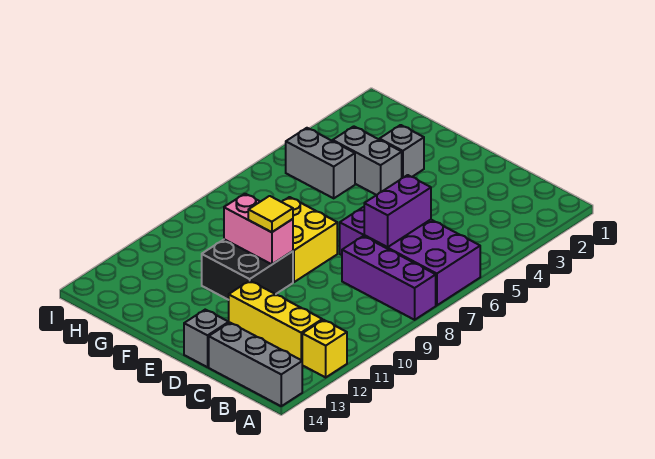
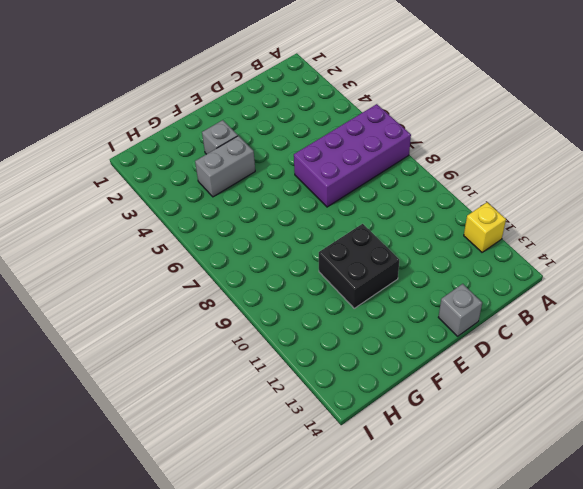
none -> purple 1x3 brick [342,236,436,320]
none -> grey 1x3 brick [209,323,302,406]
none -> yellow 1x3 brick [229,281,322,360]

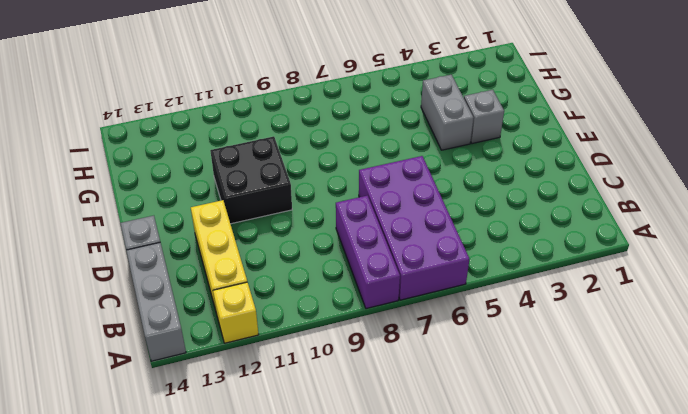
none -> yellow 2x2 brick [282,197,337,282]
none -> grey 1x2 brick [286,128,355,198]
none -> purple 1x2 brick [364,175,431,247]

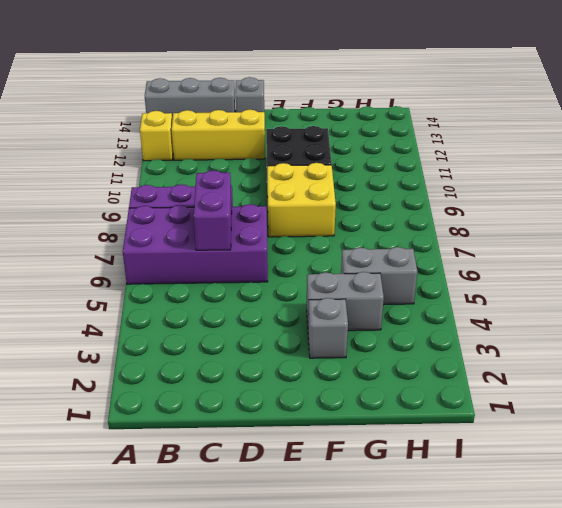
none -> pink 1x2 brick [224,194,293,264]
none -> yellow 1x1 tile [248,196,293,232]

